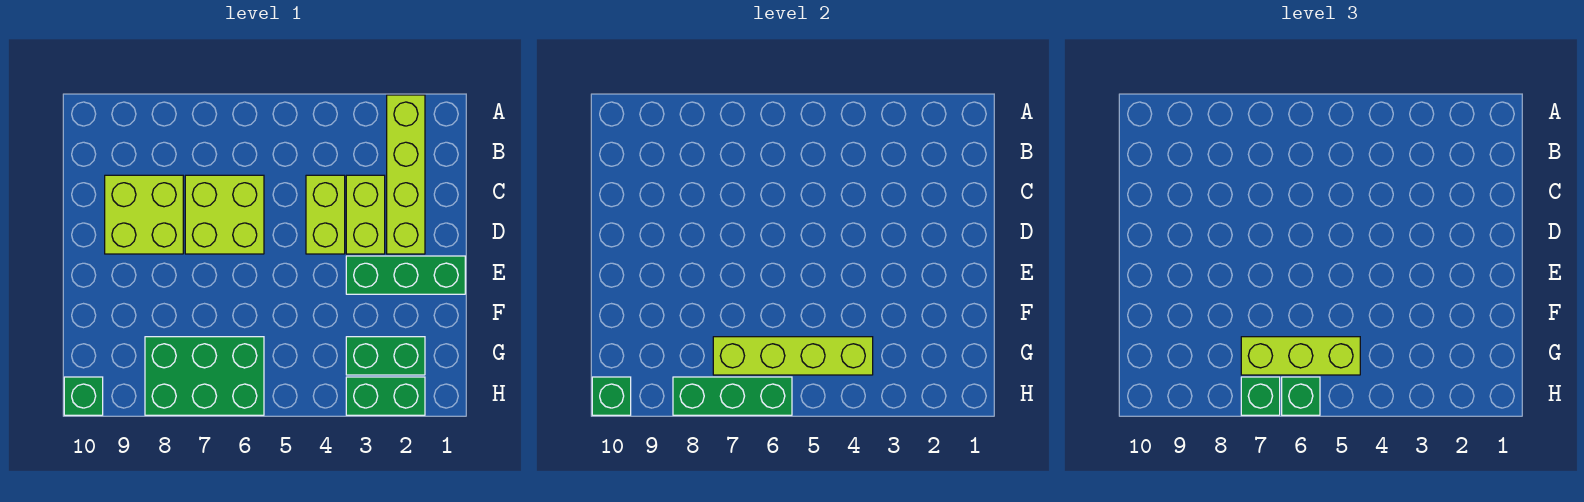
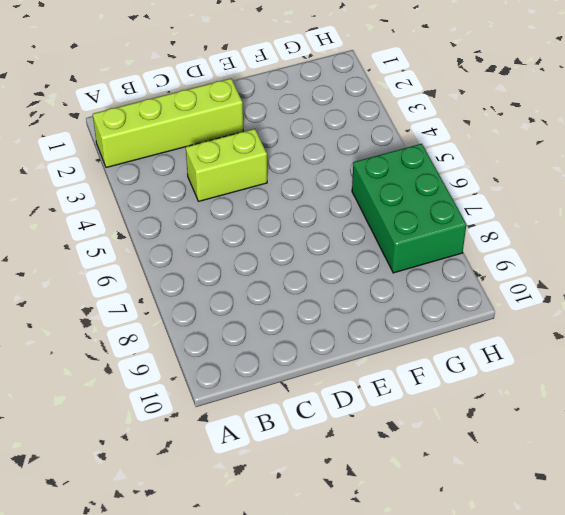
none -> lime 1x2 brick [346,175,385,254]
none -> lime 2x2 brick [185,175,264,254]
none -> lime 2x2 brick [105,175,183,254]

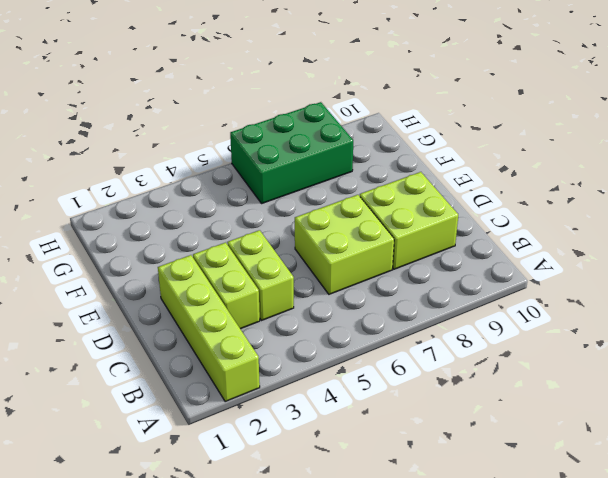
none -> green 1x3 brick [346,256,465,294]
none -> green 1x2 brick [346,337,425,375]
none -> green 1x2 brick [346,377,425,415]

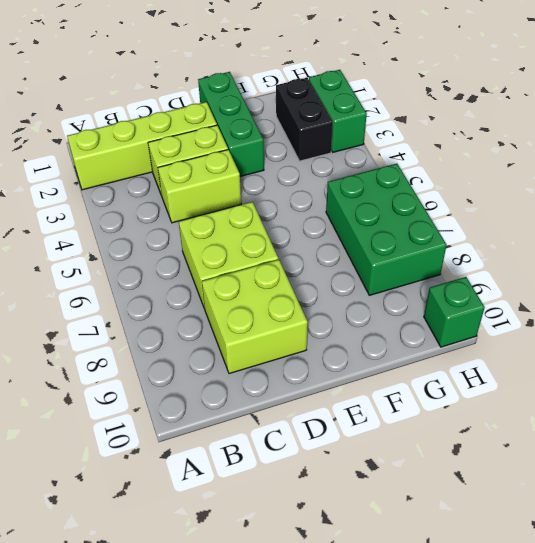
black 1x2 brick [276,78,333,161] -> green 1x2 brick [346,337,425,375]
none -> lime 1x4 brick [713,337,873,375]
none -> green 1x3 brick [673,377,792,415]
none -> green 1x1 brick [592,377,631,415]

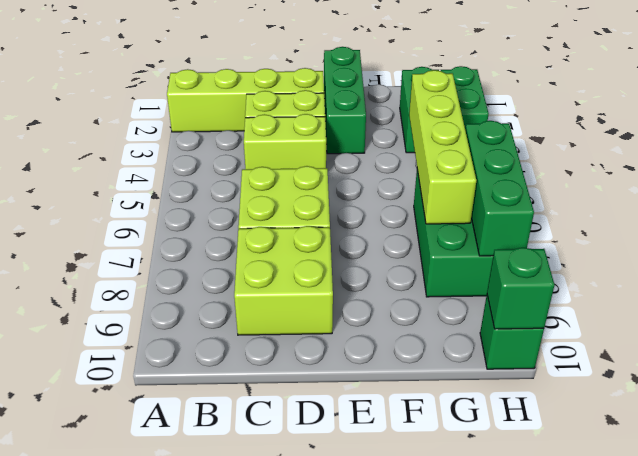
none -> lime 1x3 brick [1241,337,1360,375]
none -> green 1x1 brick [1282,377,1320,415]
none -> green 1x1 brick [1241,377,1280,415]

